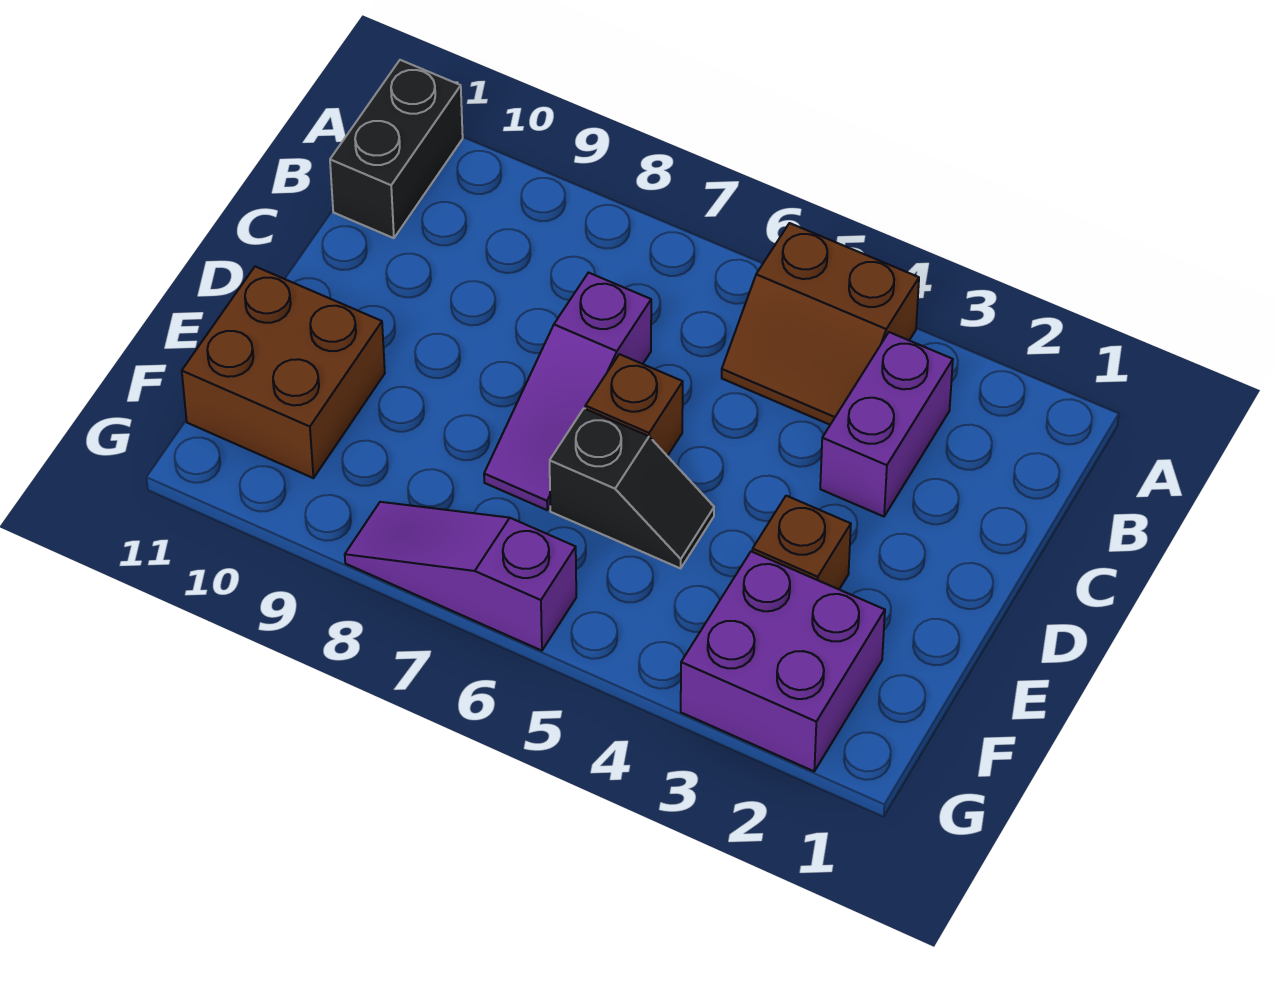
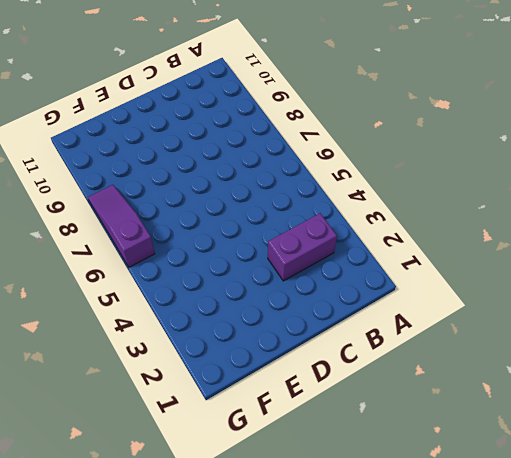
none -> brown 2x2 slope [722,223,919,425]
none -> black 1x2 brick [330,60,463,238]

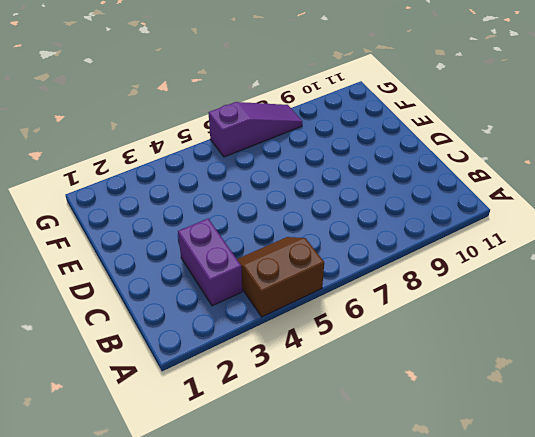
none -> black 1x2 brick [330,60,463,238]
none -> purple 1x3 slope [484,273,651,510]

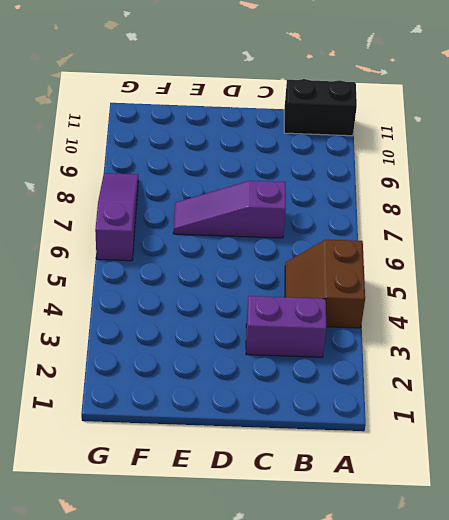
none -> brown 1x1 brick [585,354,683,456]
none -> brown 1x1 brick [752,496,851,589]

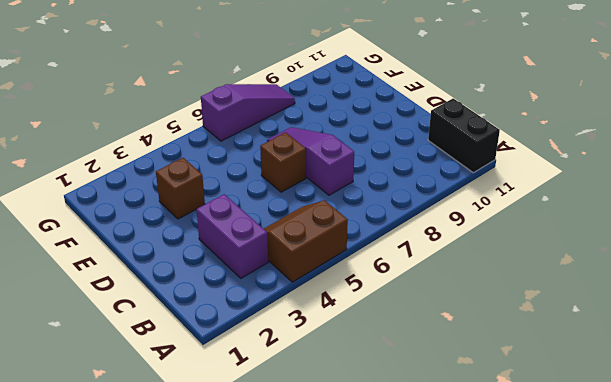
none -> black 1x2 slope [550,408,714,568]
none -> brown 2x2 brick [182,267,385,478]

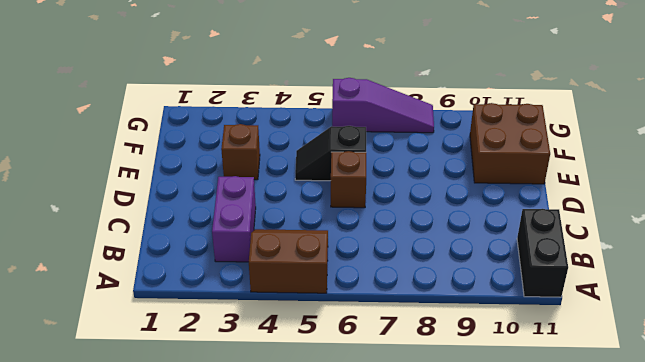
none -> purple 1x3 slope [484,273,651,510]
none -> purple 2x2 brick [681,552,885,771]

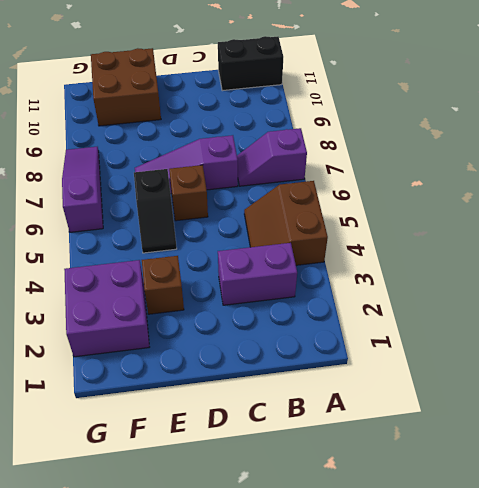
purple 1x2 slope [237,128,307,186] -> none

